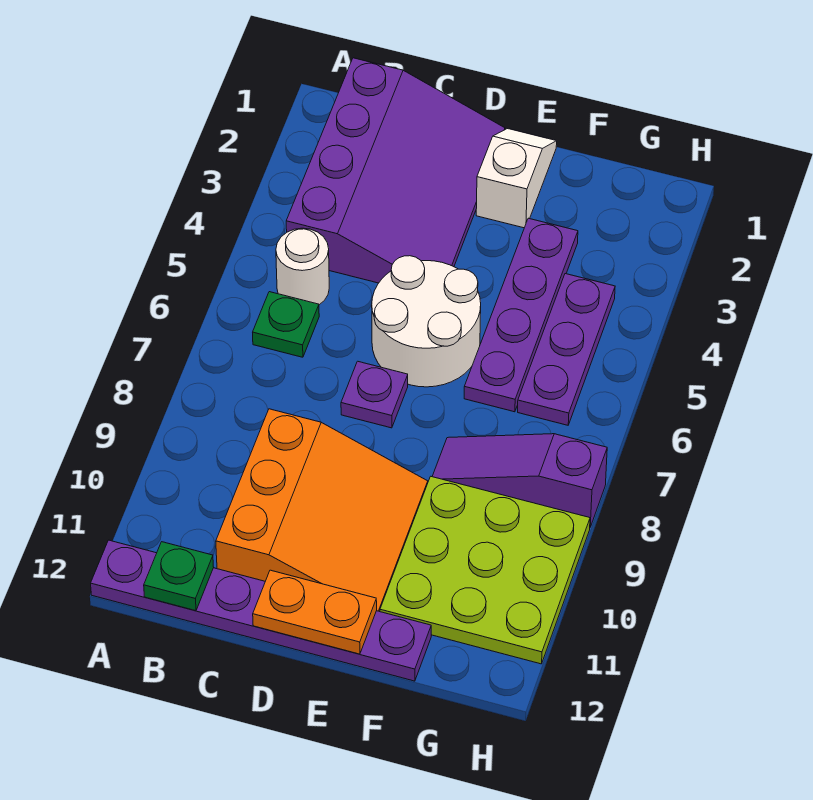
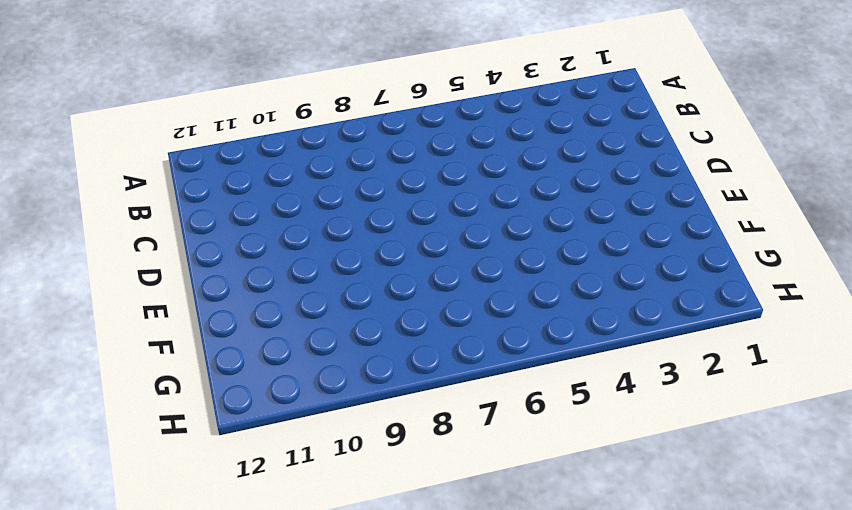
none -> purple 1x6 plate [91,540,431,681]
none -> purple 3x4 slope [286,58,505,283]
none -> white 1x1 round brick [276,228,329,305]

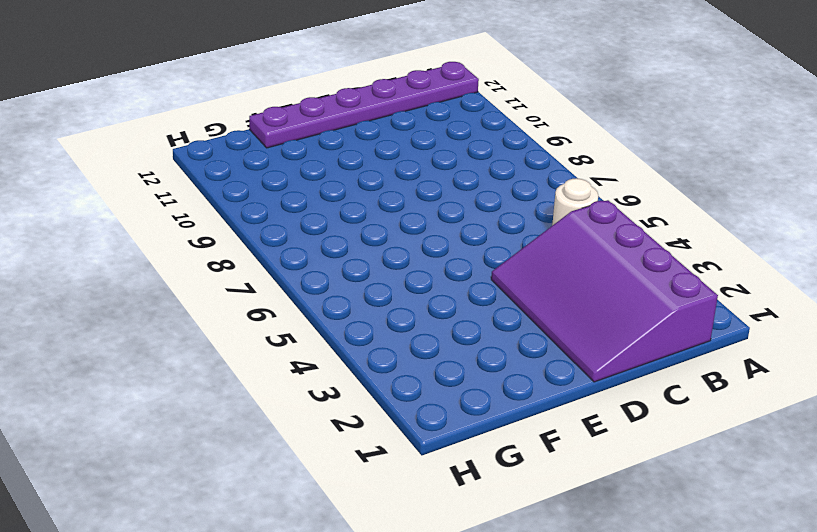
none -> green 1x1 plate [253,292,319,357]
none -> orange 3x3 slope [216,409,428,612]
none -> white 2x2 round brick [372,256,481,387]

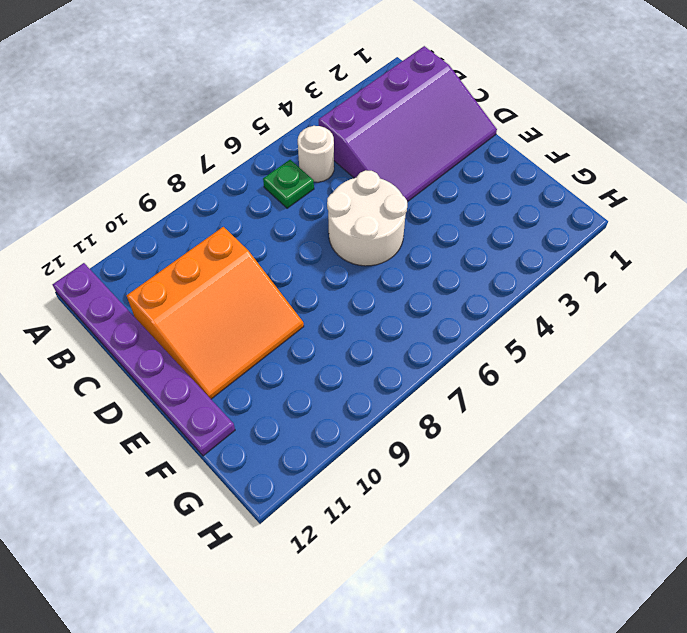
none -> purple 1x1 plate [341,361,408,428]
none -> white 1x2 slope [476,129,557,228]
none -> purple 1x4 plate [464,218,578,412]

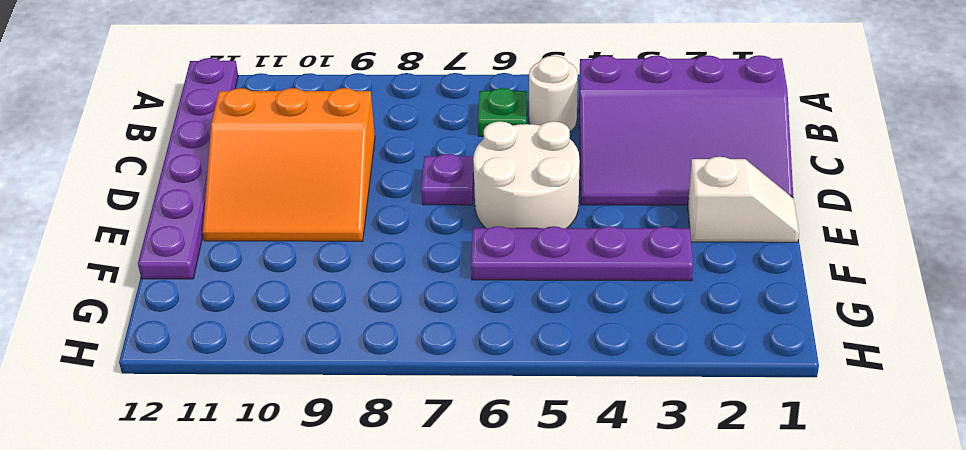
none -> purple 1x3 slope [432,434,607,527]
none -> lime 3x3 plate [380,477,590,664]
none -> purple 1x3 plate [518,274,615,425]

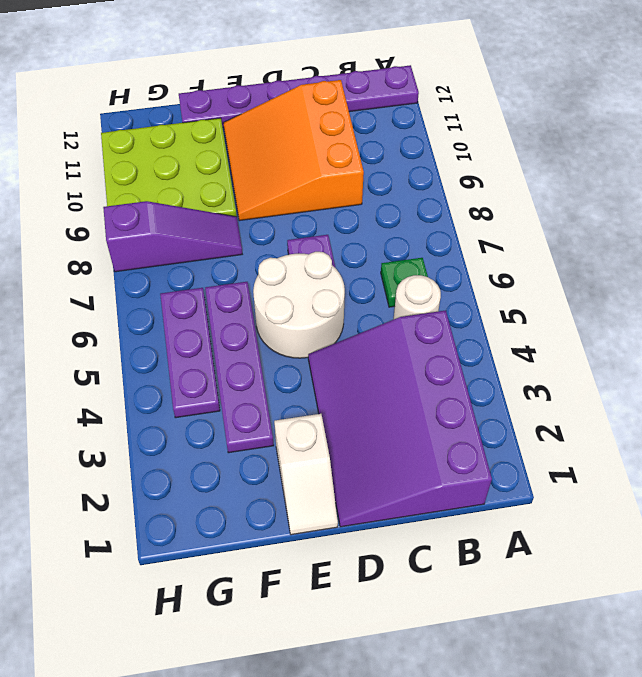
none -> green 1x1 plate [144,542,214,611]
none -> orange 1x2 plate [253,570,377,654]

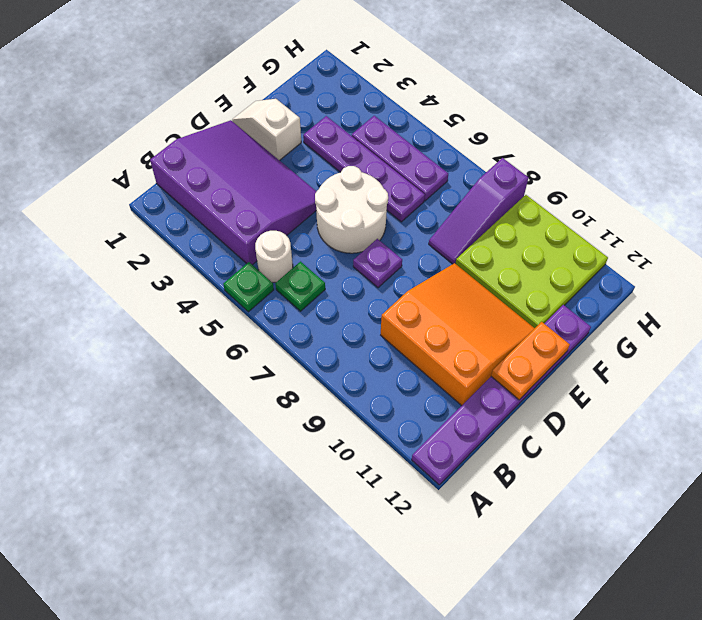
green 1x1 plate [223,262,274,312] -> green 1x1 plate moved to [144,542,214,611]

